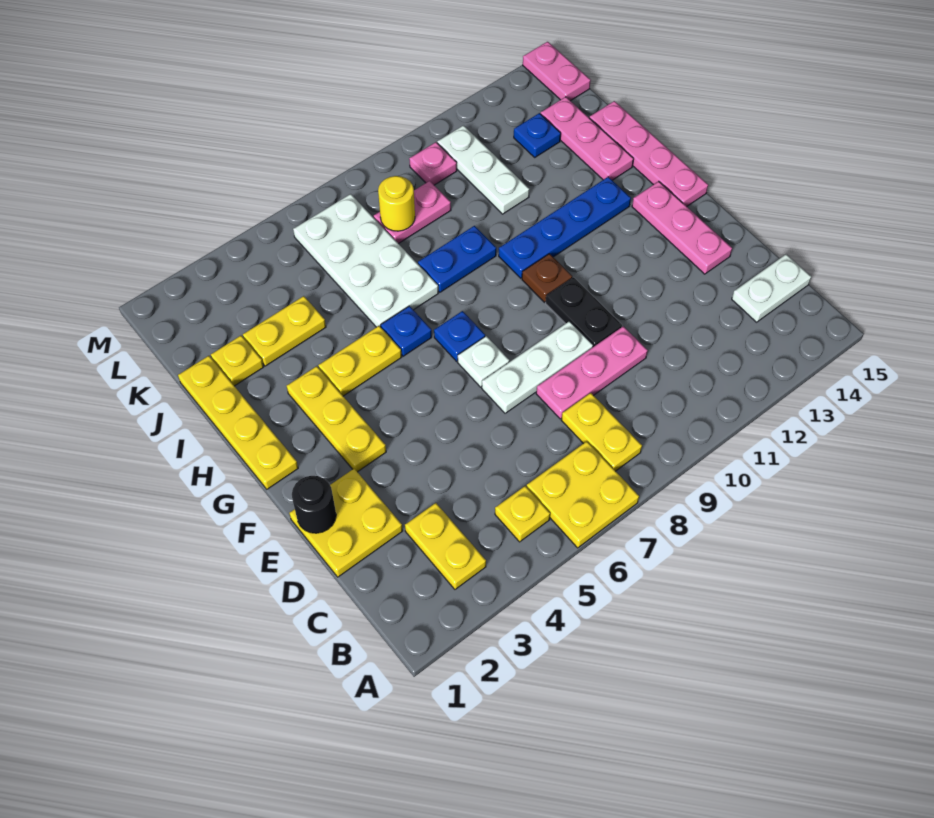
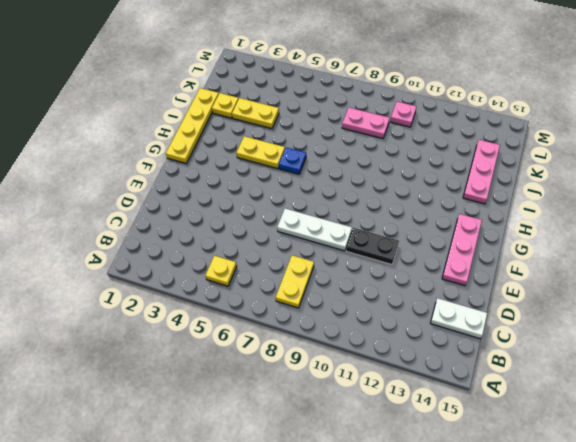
black 1x2 plate [346,228,399,264] -> black 1x2 plate turned to [546,277,622,347]
none -> yellow 2x2 plate [527,441,639,548]
none -> yellow 1x2 plate [405,503,486,589]
none -> yellow 2x2 plate [289,469,403,577]
none -> pink 1x3 plate [536,326,648,419]

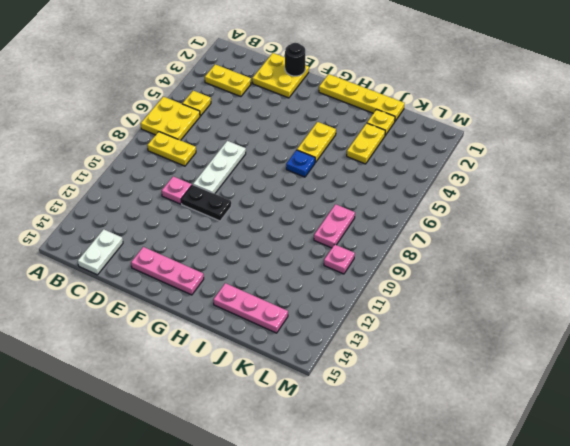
pink 1x1 plate [162,176,192,204] -> pink 1x3 plate [536,326,648,419]
none -> yellow 1x3 plate [287,366,386,472]
none -> white 1x1 plate [458,336,509,387]
none -> blue 1x1 plate [434,311,485,361]
none -> brown 1x1 plate [522,254,572,302]

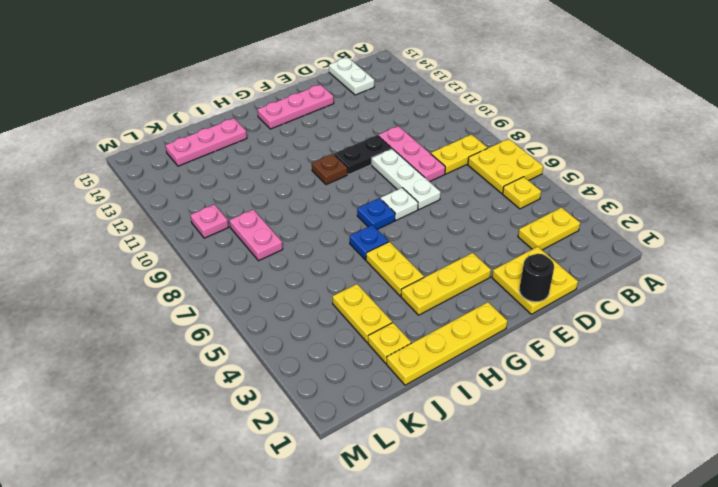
none -> pink 1x4 plate [589,101,708,206]
none -> blue 1x4 plate [499,177,631,278]
none -> white 2x4 plate [293,194,438,327]
none -> blue 1x2 plate [418,226,496,292]

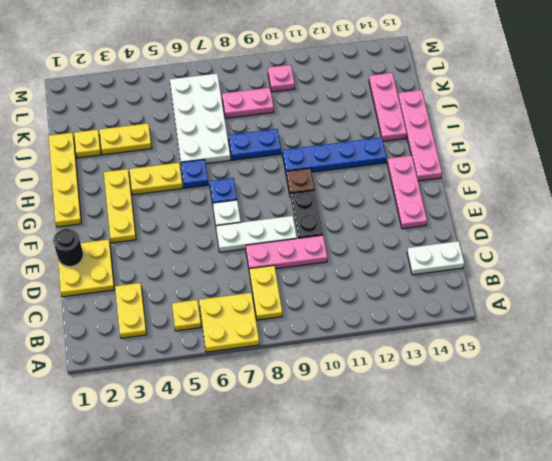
none -> white 1x3 plate [437,125,529,214]
none -> blue 1x1 plate [514,113,561,157]
none -> pink 1x2 plate [523,42,591,101]
none -> yellow 1x1 round brick [378,176,415,231]

